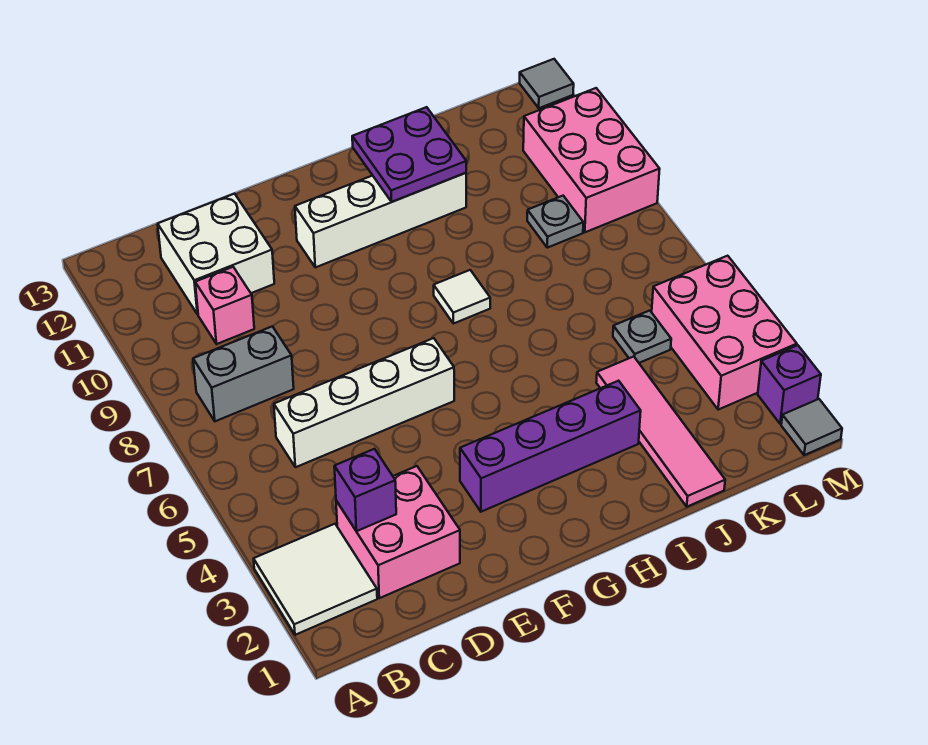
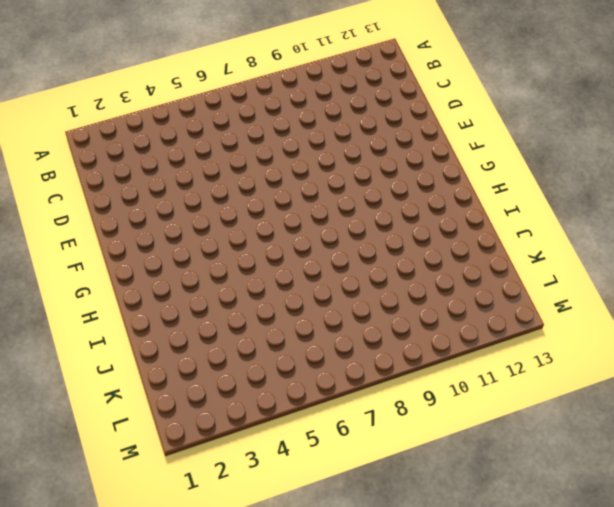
none -> white 2x2 tile [254,524,377,635]
none -> grey 1x2 brick [193,326,294,421]
none -> pink 2x2 brick [336,466,460,598]

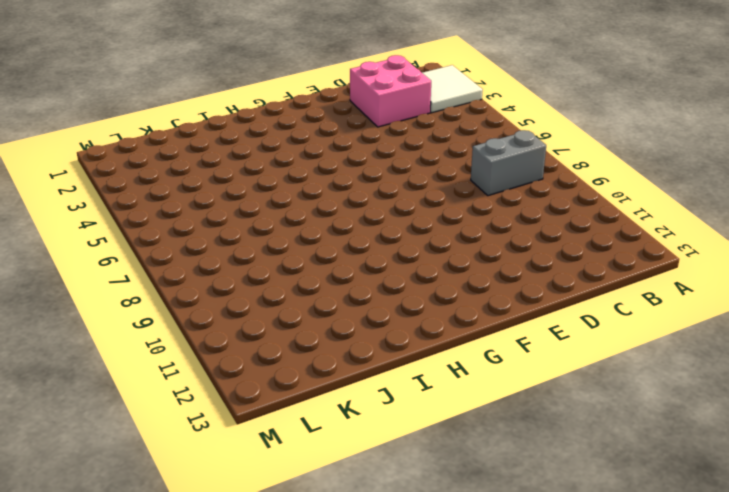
none -> white 1x4 brick [274,338,454,467]
none -> pink 1x1 brick [195,267,254,344]
none -> white 2x2 brick [158,194,274,314]

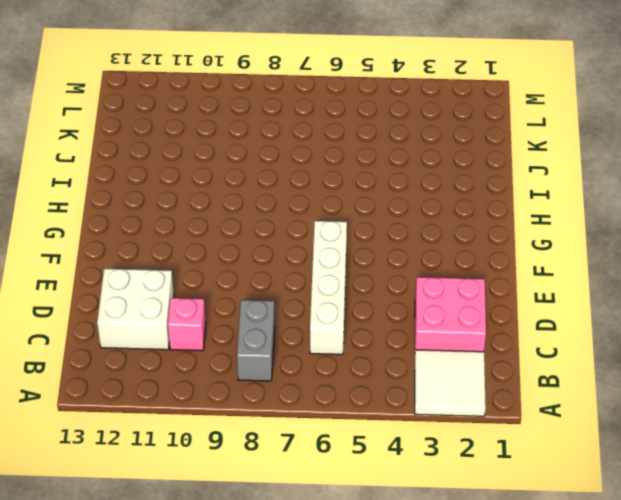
none -> purple 1x4 brick [460,381,641,512]
none -> white 1x4 brick [295,173,466,267]
none -> white 1x1 tile [434,270,490,324]

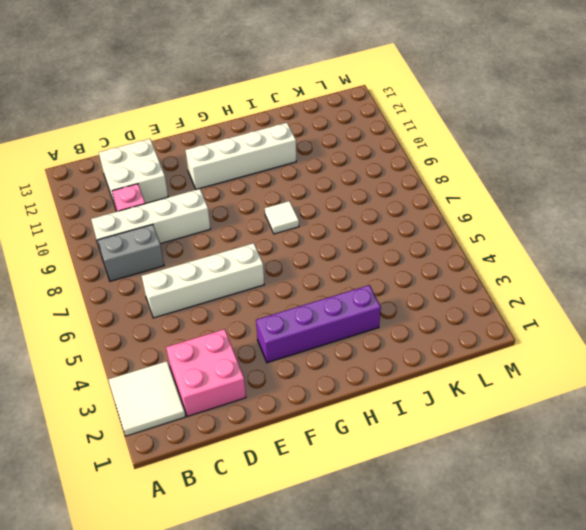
white 1x4 brick [91,189,210,256] -> none
none -> pink 1x4 tile [596,357,725,507]
none -> grey 1x1 plate [613,311,671,363]
none -> grey 1x1 plate [527,196,583,248]

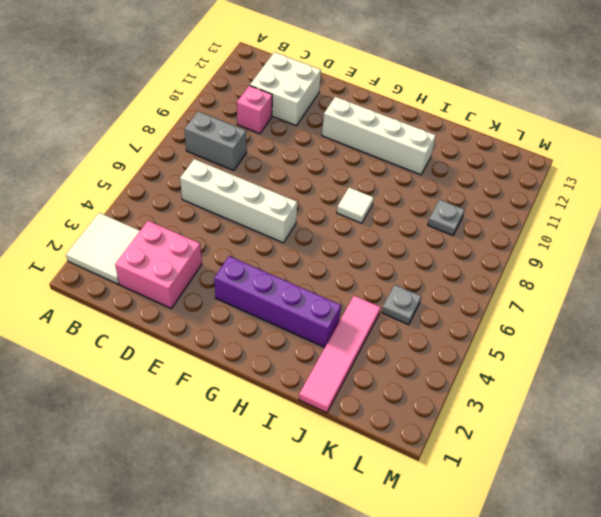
none -> pink 2x3 brick [652,256,797,410]
none -> pink 2x3 brick [523,88,660,232]
none -> grey 1x1 tile [781,399,842,455]

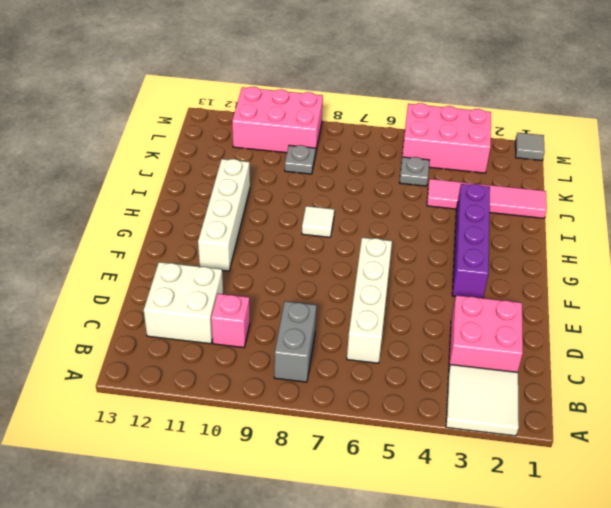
none -> purple 1x1 brick [758,345,821,424]
none -> grey 1x1 tile [520,59,574,108]
none -> purple 1x1 brick [334,449,396,531]

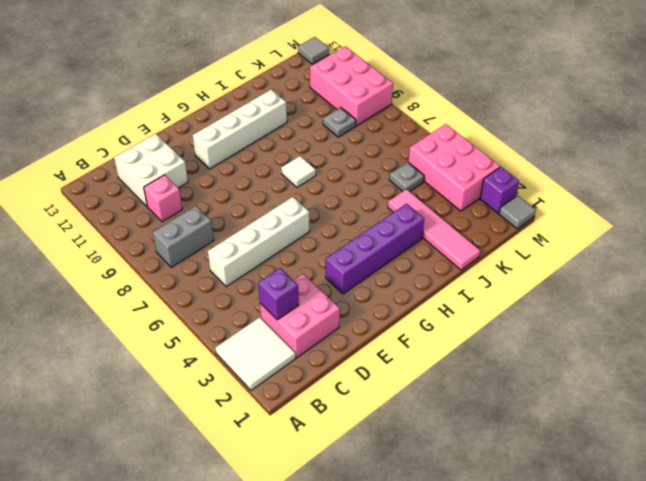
none -> purple 2x2 plate [352,107,466,202]

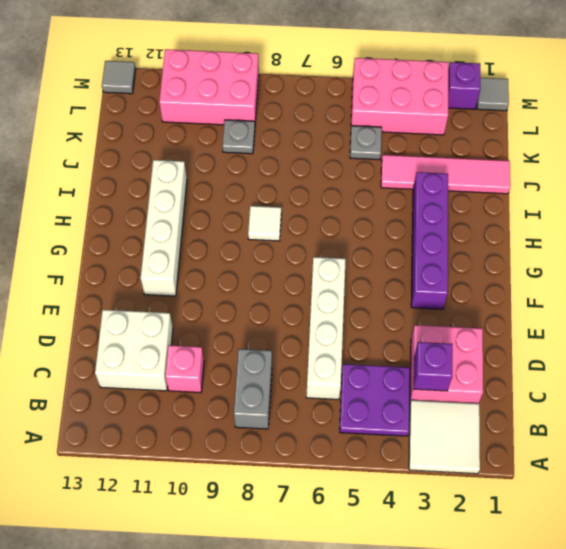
purple 2x2 plate [340,364,410,436] -> purple 2x2 plate moved to [352,107,466,202]

